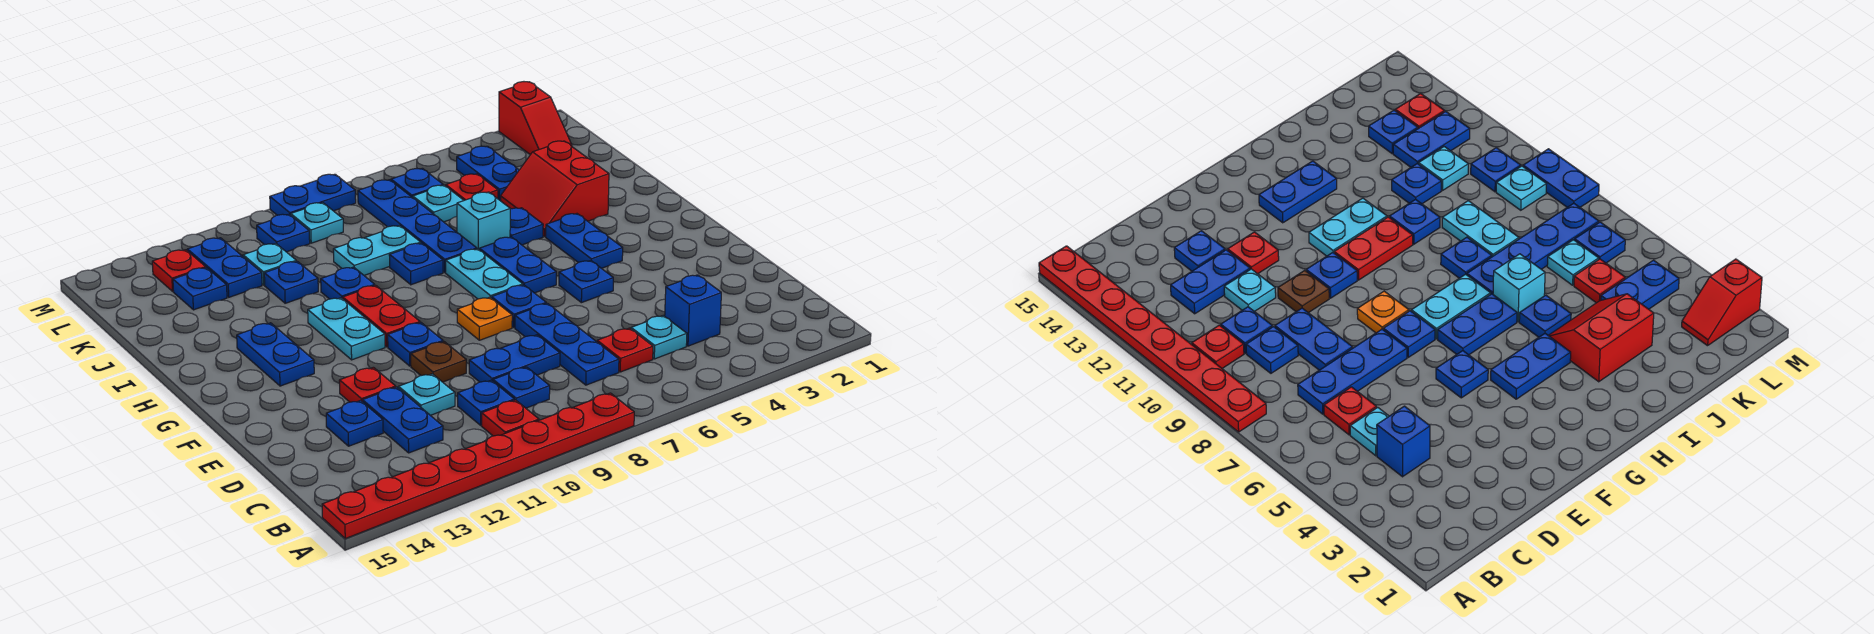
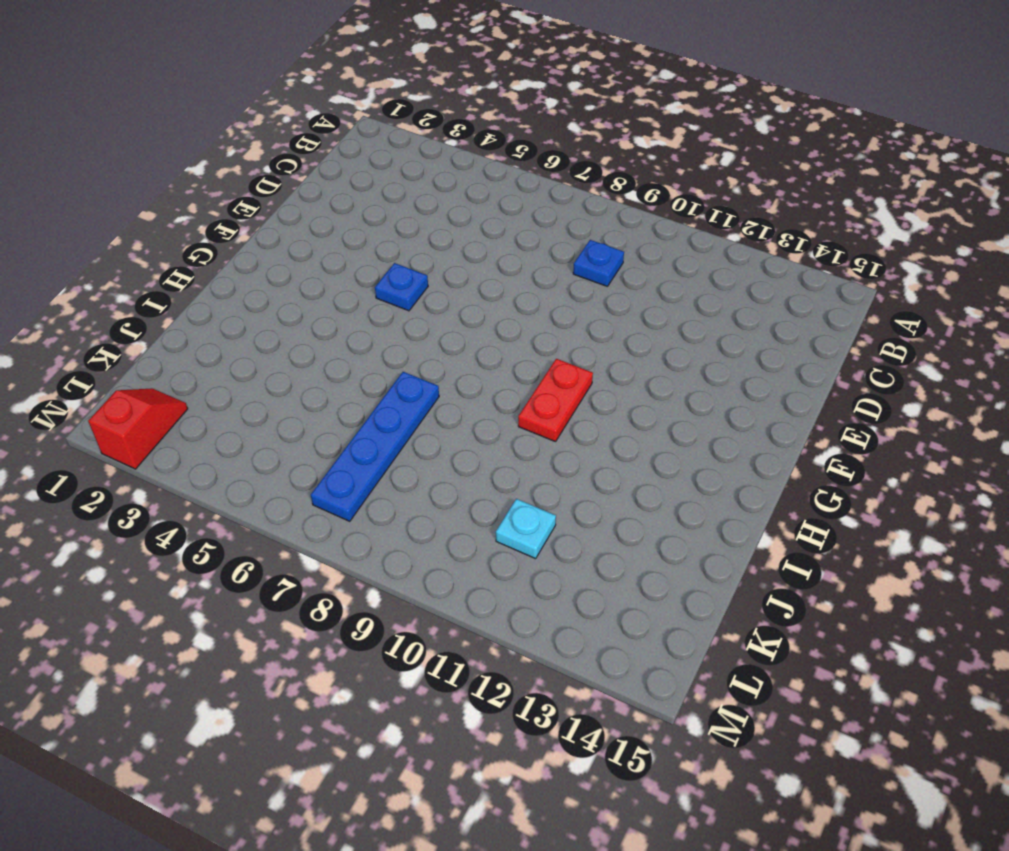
none -> red 1x8 plate [322,393,634,539]
none -> red 1x1 plate [482,400,539,436]
none -> blue 1x1 brick [665,275,721,346]
none -> cyan 1x1 plate [631,316,687,359]

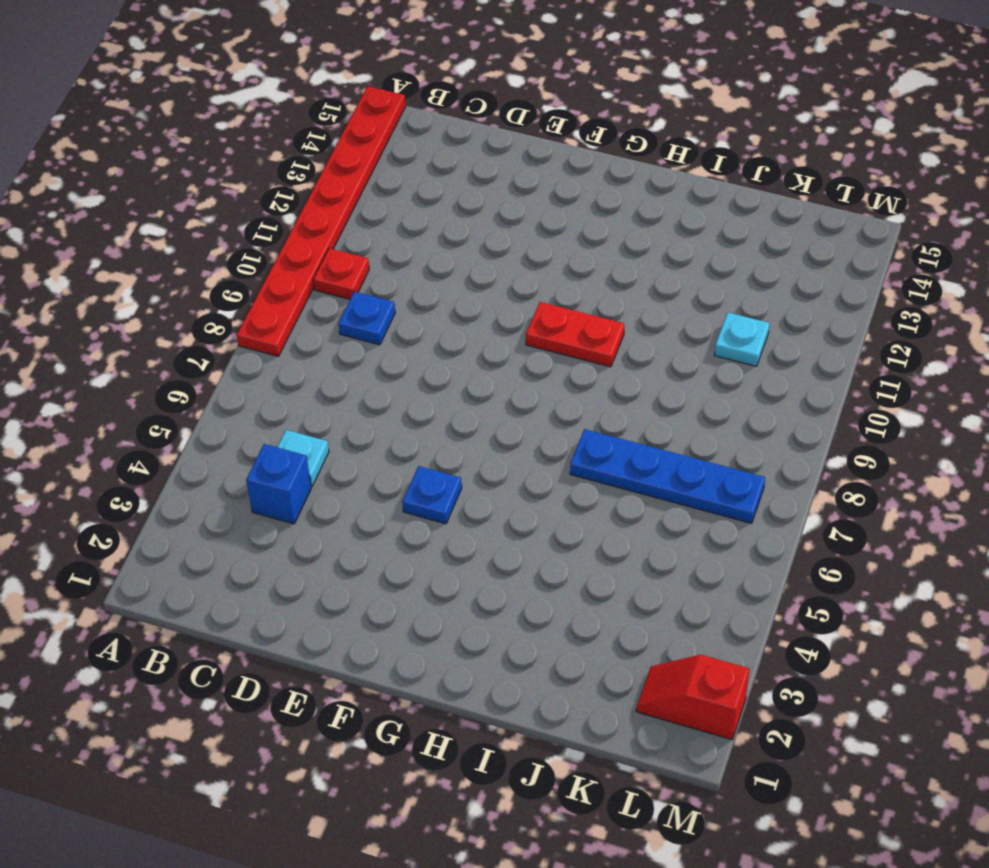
none -> red 1x1 plate [597,328,653,372]
none -> blue 1x3 plate [515,303,619,385]
none -> blue 1x1 plate [458,380,514,425]
none -> blue 1x2 plate [363,387,443,453]

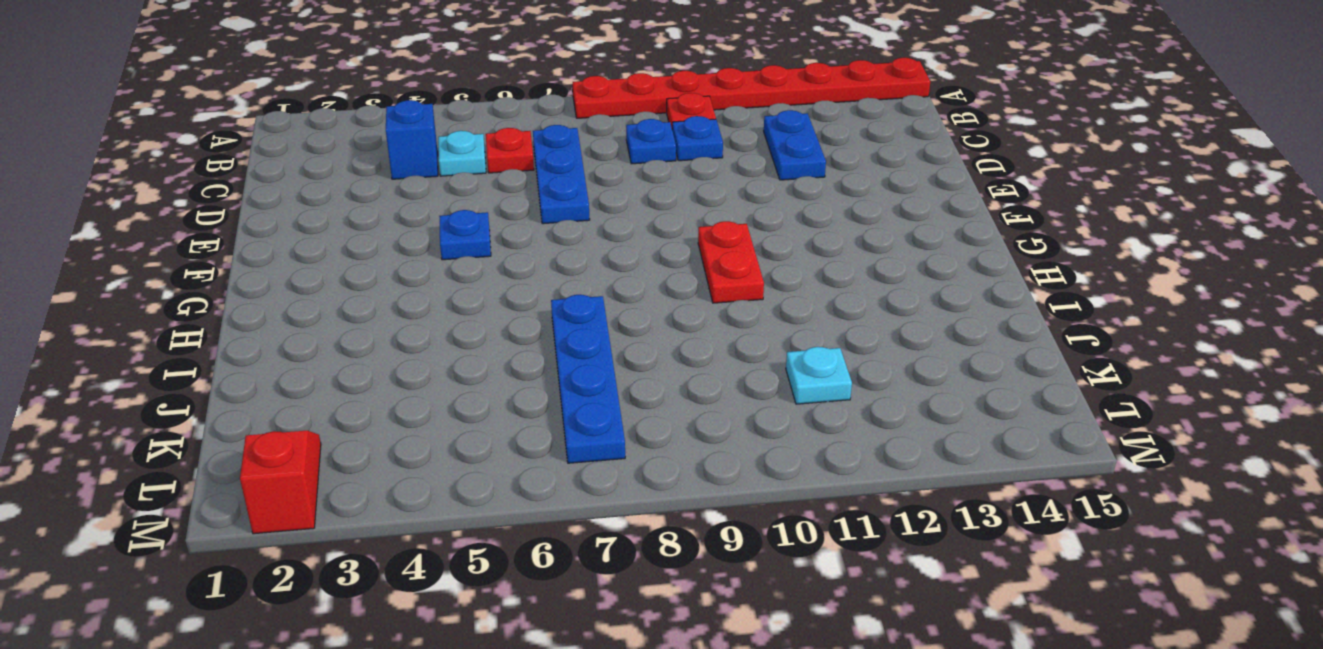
none -> blue 1x2 plate [469,335,560,382]
none -> cyan 1x1 plate [398,374,455,415]
none -> blue 1x1 plate [326,400,383,446]
none -> brown 1x1 plate [411,342,466,382]

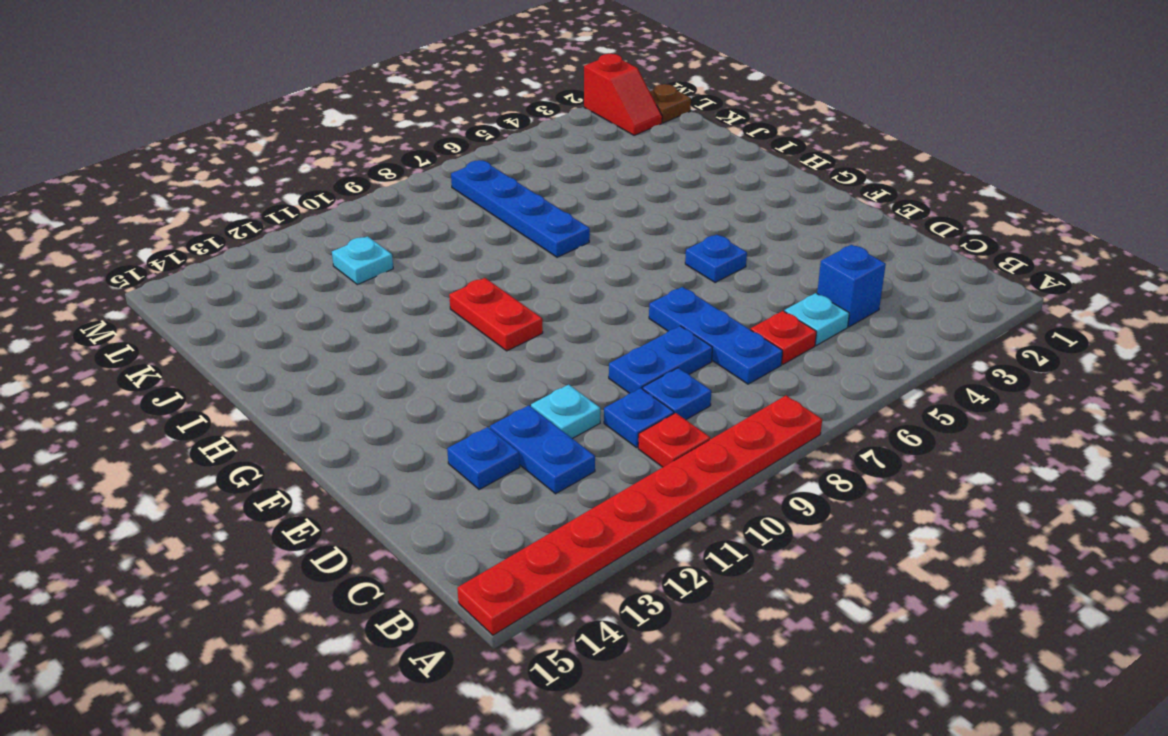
brown 1x1 plate [650,84,691,123] -> brown 1x1 plate moved to [411,342,466,382]
none -> red 1x1 plate [339,367,396,402]
none -> blue 1x1 plate [492,285,546,328]
none -> orange 1x1 plate [457,297,512,340]
none -> blue 1x1 plate [388,323,443,366]

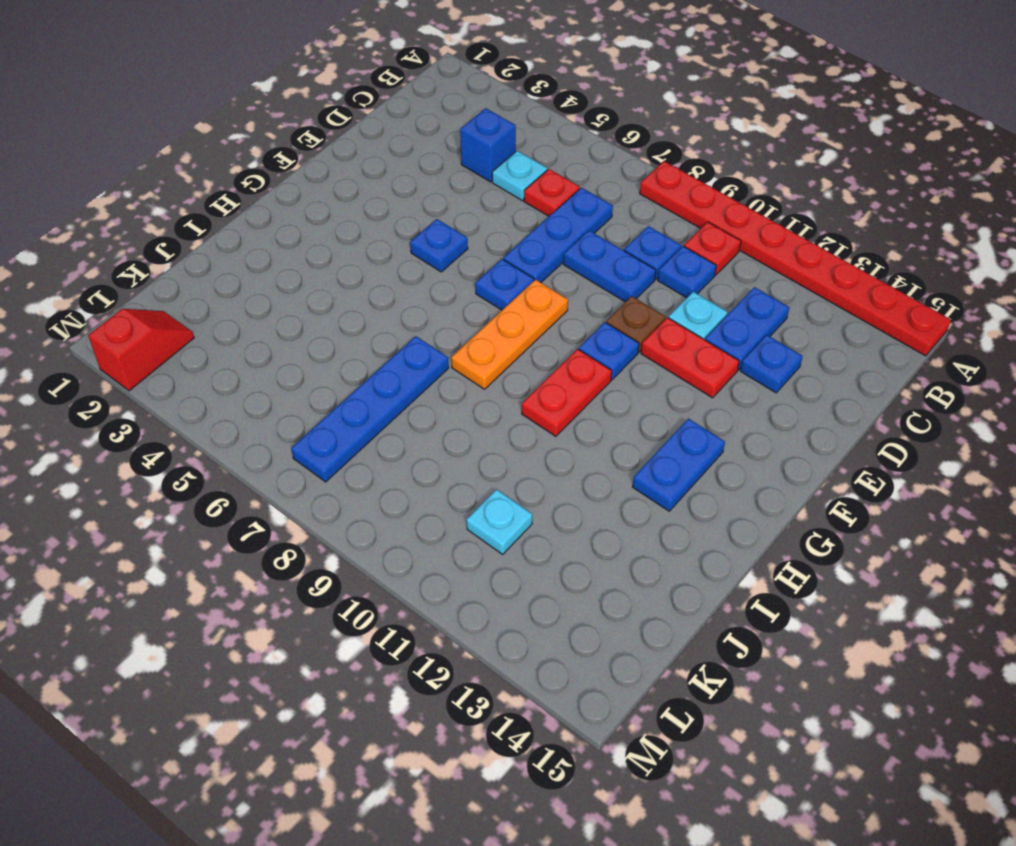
red 1x2 plate [641,318,739,398] -> red 1x1 plate [339,367,396,402]
orange 1x3 plate [451,280,568,389] -> orange 1x1 plate [457,297,512,340]
none -> blue 1x2 plate [546,214,623,268]
none -> blue 1x2 plate [479,237,556,293]
none -> cyan 1x2 plate [446,249,523,299]
none -> cyan 1x2 plate [308,298,385,360]

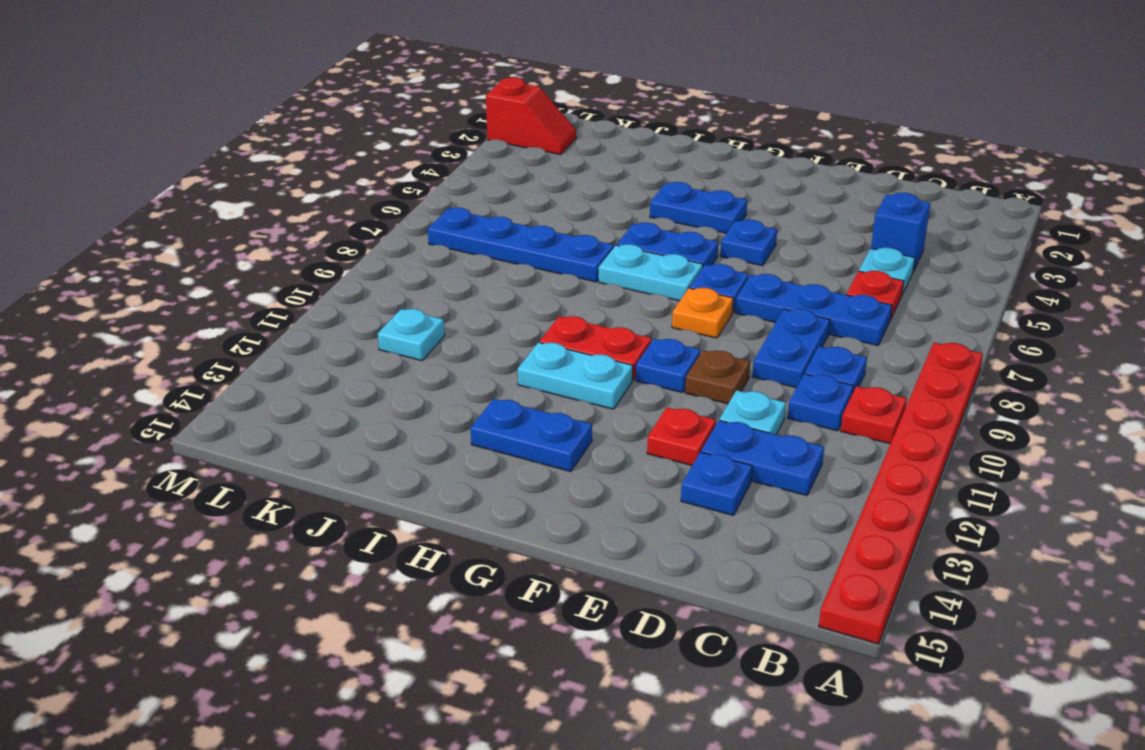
none -> red 2x2 slope [501,141,609,237]
none -> blue 1x1 plate [510,208,543,245]
none -> cyan 1x1 brick [457,192,510,249]
none -> blue 1x1 plate [389,243,443,285]

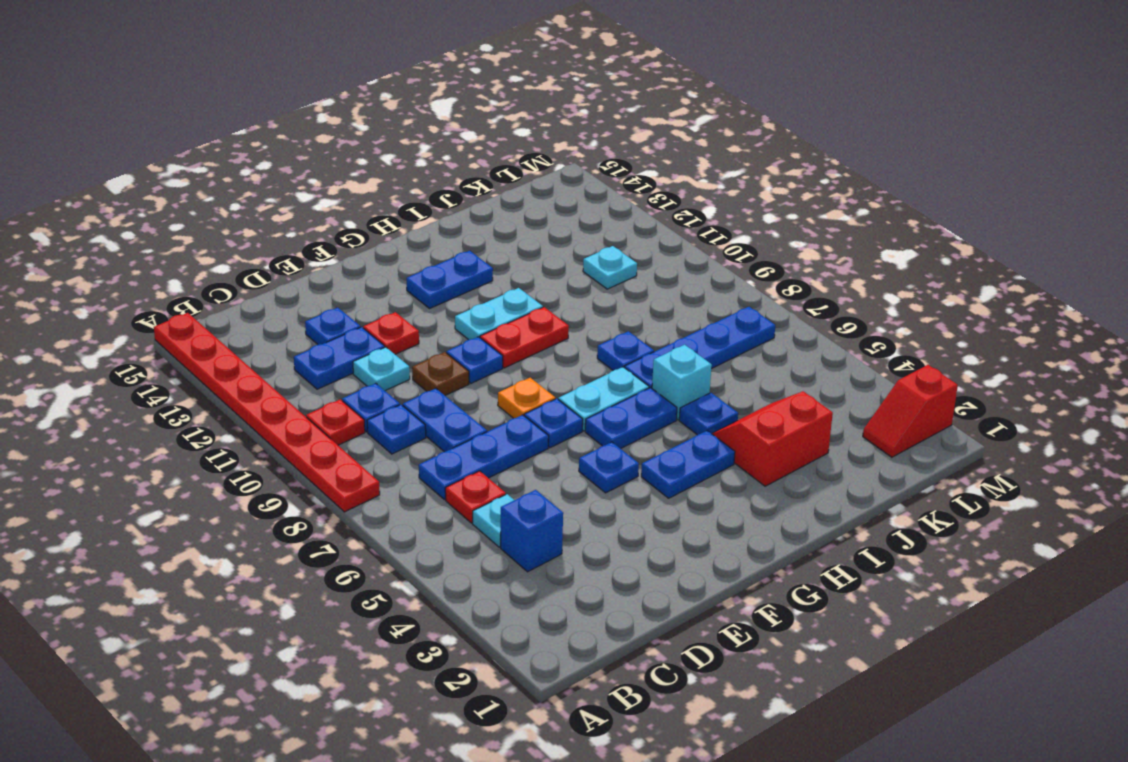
none -> blue 1x1 plate [321,267,375,299]
none -> cyan 1x2 plate [333,226,421,275]
none -> blue 1x1 plate [264,261,318,303]
none -> blue 1x2 plate [457,146,519,201]

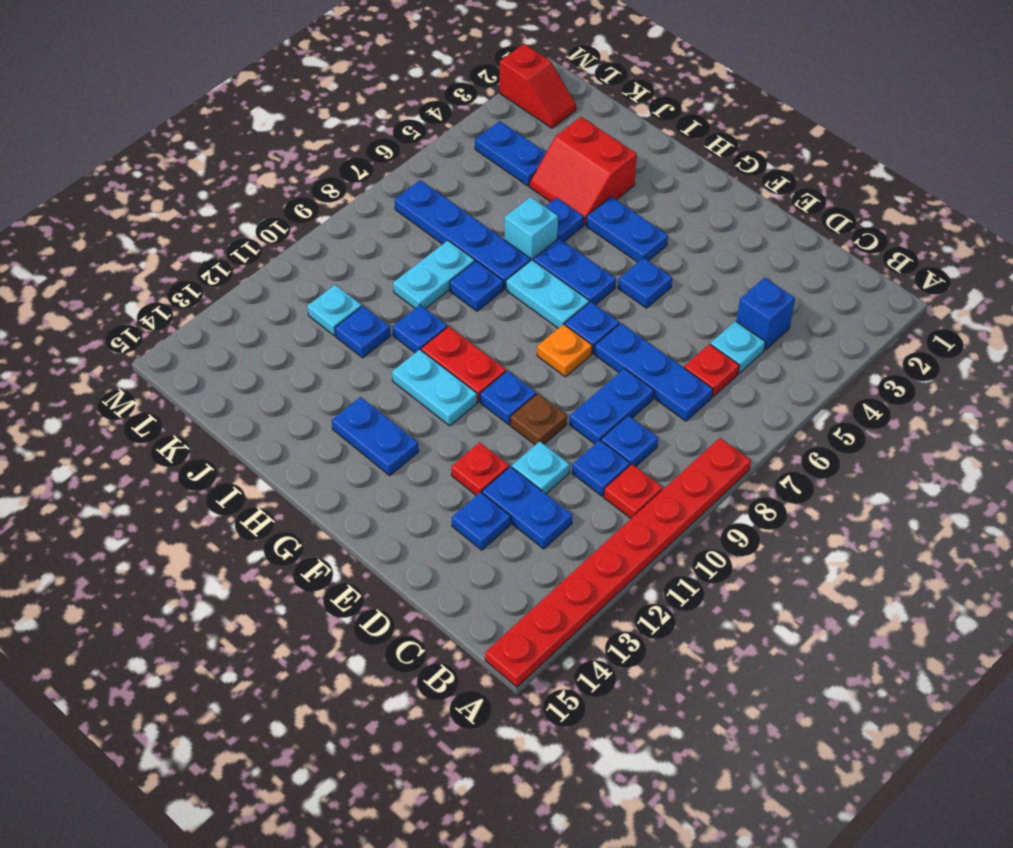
none -> red 1x1 plate [446,174,498,200]
none -> cyan 1x1 plate [413,185,464,222]
none -> blue 1x2 plate [187,238,262,297]
none -> blue 1x1 plate [173,268,227,310]

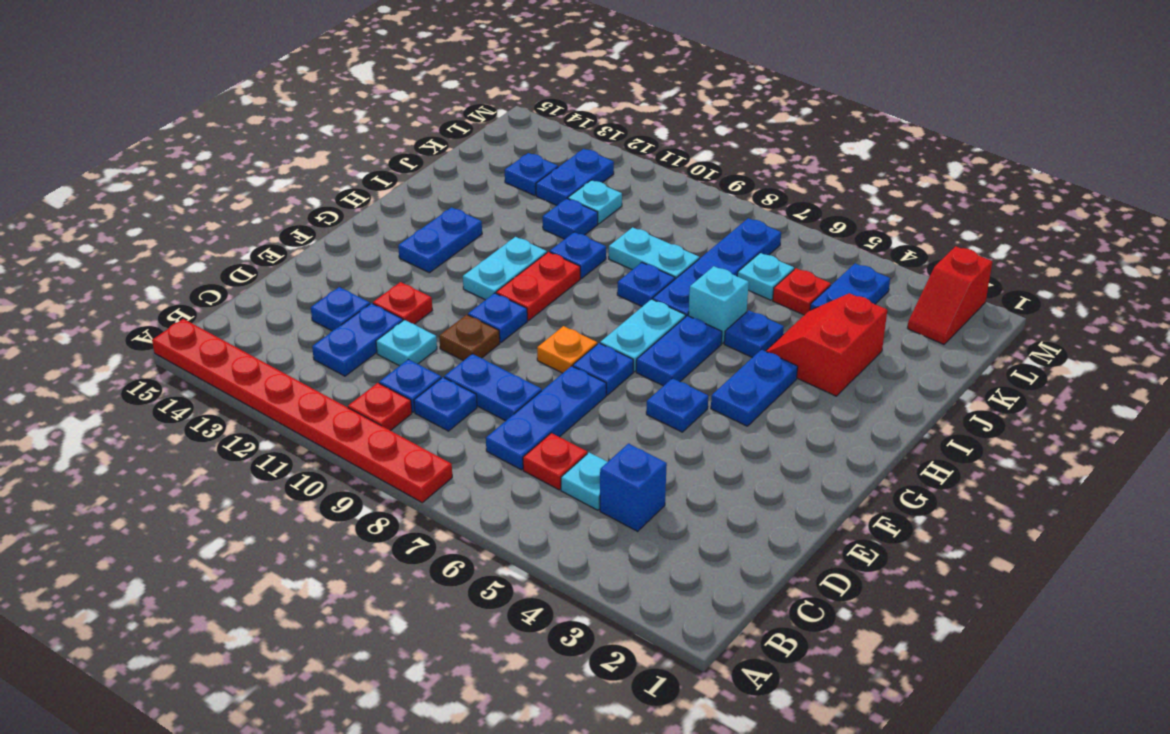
none -> blue 1x1 plate [391,168,443,198]
none -> cyan 1x1 plate [291,203,343,243]
none -> blue 1x1 plate [257,214,310,252]
none -> red 1x1 plate [152,250,206,291]

